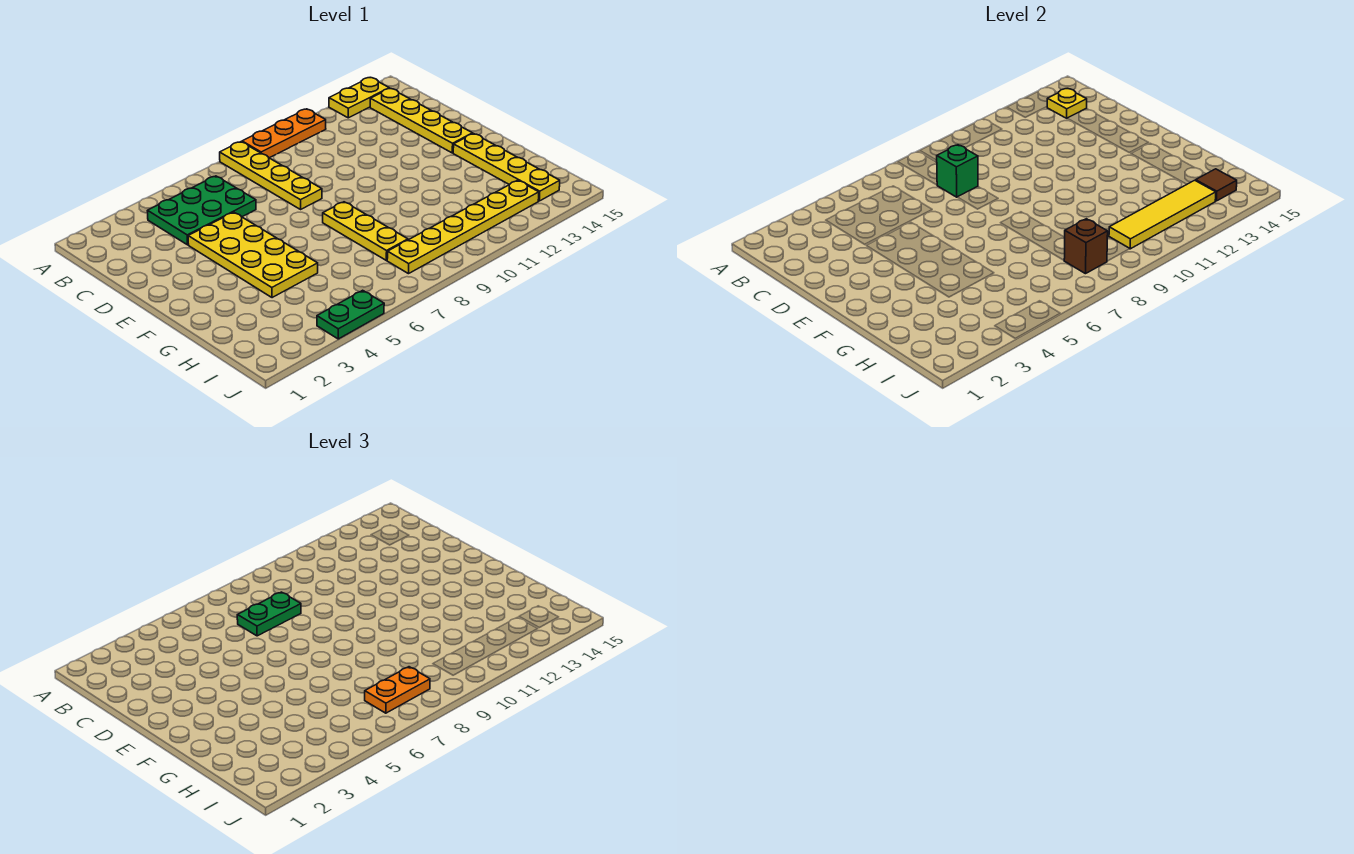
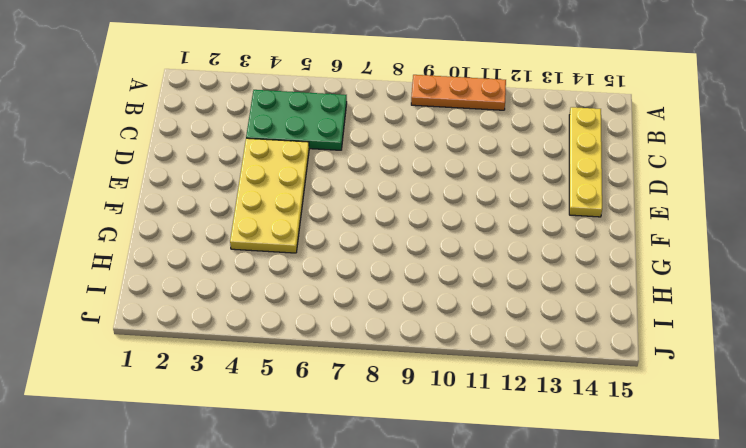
none -> yellow 1x4 plate [220,142,322,209]
none -> yellow 1x2 plate [329,78,389,118]
none -> yellow 1x3 plate [323,202,408,260]

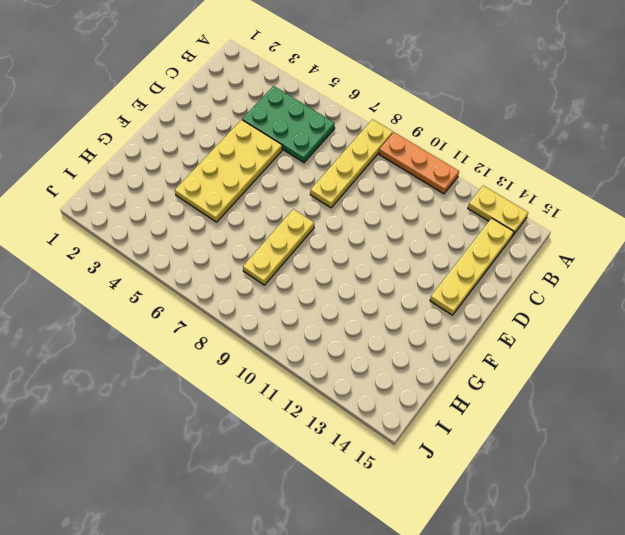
none -> yellow 1x4 plate [453,134,560,201]
none -> yellow 1x6 plate [387,180,539,274]
none -> green 1x2 plate [317,290,384,339]

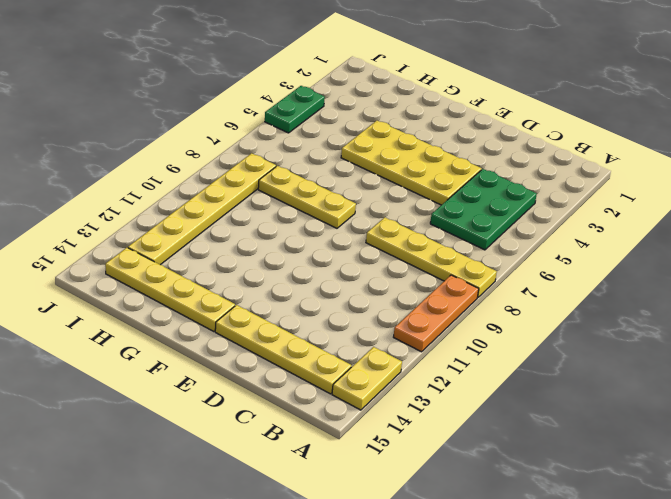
none -> yellow 1x1 plate [1047,89,1087,118]
none -> green 1x1 brick [937,145,978,197]
none -> brown 1x1 brick [1064,219,1108,274]

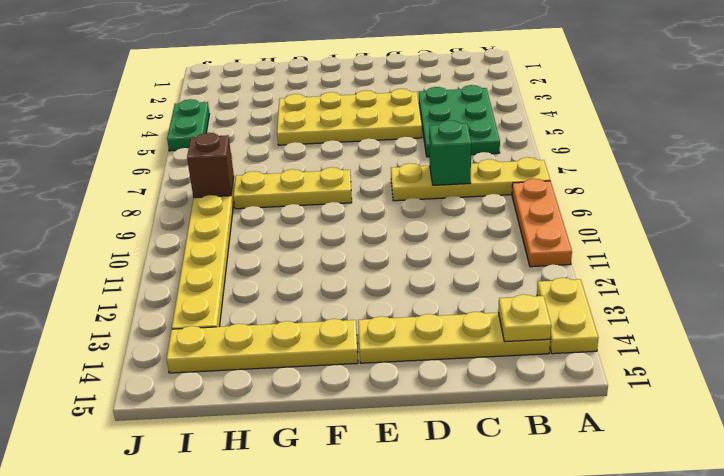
none -> yellow 1x4 tile [1109,180,1216,249]
none -> brown 1x1 tile [1196,169,1237,201]
none -> green 1x2 plate [237,592,301,636]

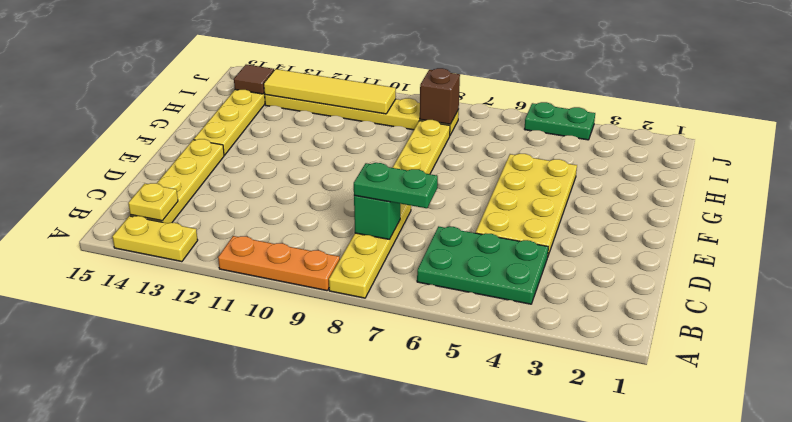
none -> orange 1x2 plate [365,667,430,713]

